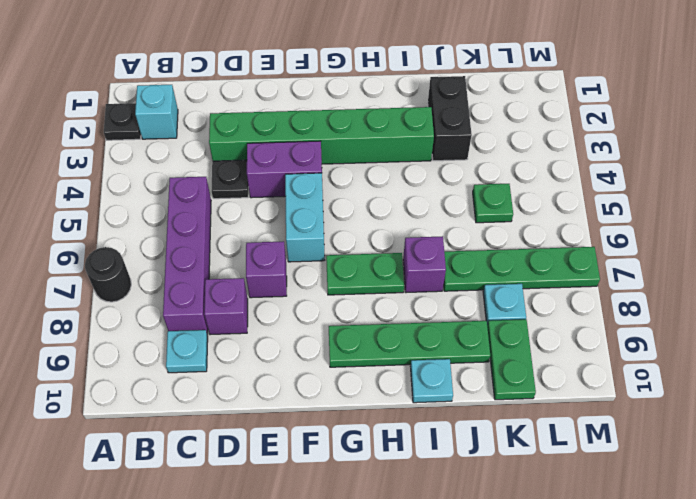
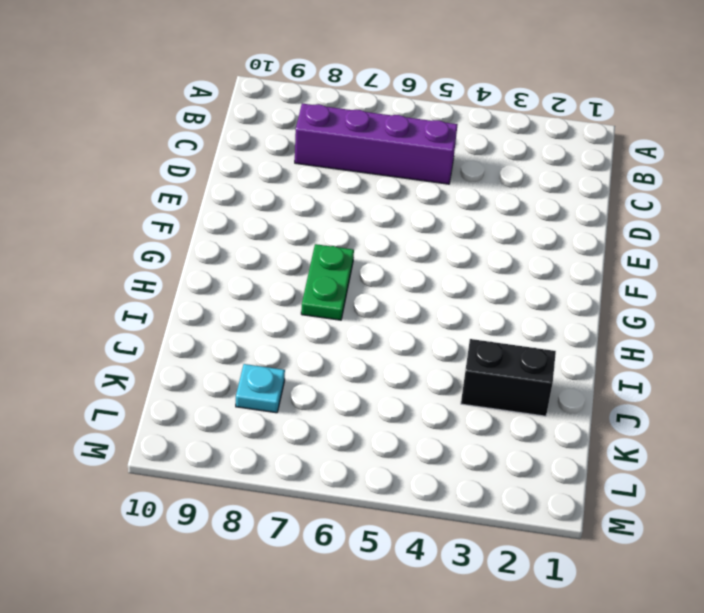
none -> black 1x1 plate [104,103,141,140]
none -> black 1x1 round brick [85,247,131,302]
none -> cyan 1x1 brick [135,85,178,139]

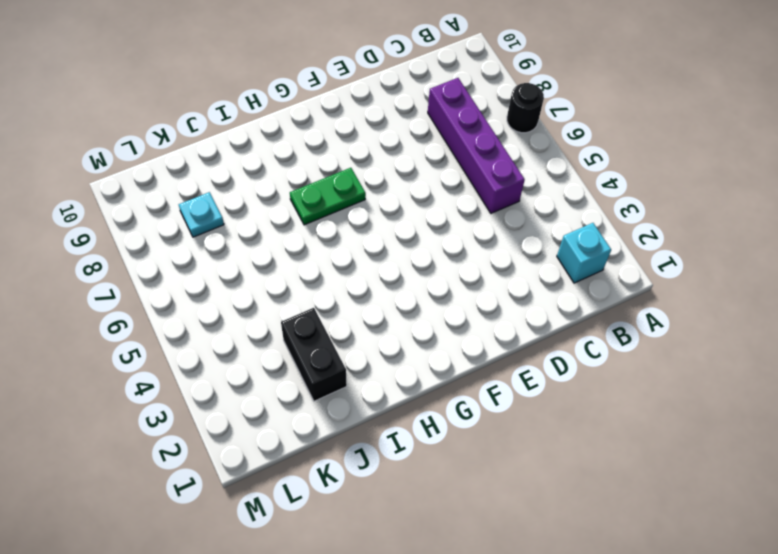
none -> black 1x1 plate [104,103,141,140]
none -> cyan 1x1 plate [166,330,208,373]
none -> green 1x6 brick [209,107,434,164]

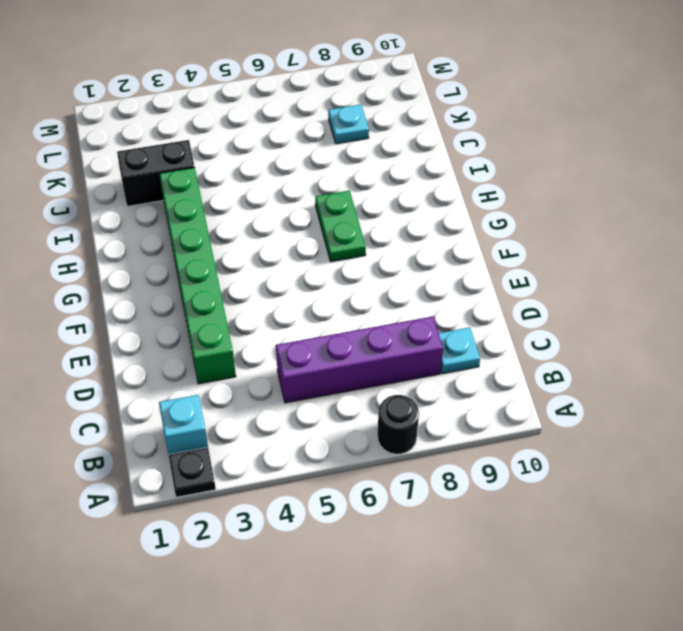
none -> black 1x1 plate [211,160,249,199]
none -> purple 1x1 brick [204,278,248,335]
none -> purple 1x2 brick [247,141,322,198]

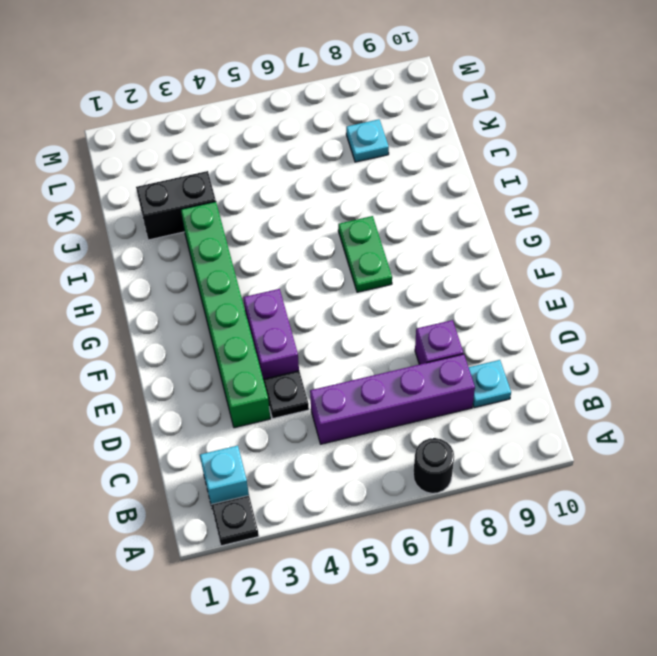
none -> purple 1x1 brick [246,241,287,298]
none -> cyan 1x2 brick [285,173,325,262]
none -> green 1x4 plate [329,321,490,367]

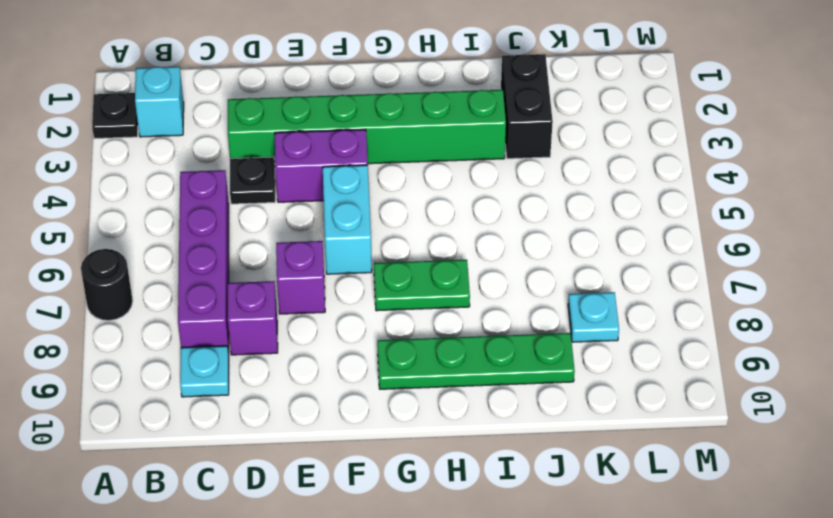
none -> purple 1x1 brick [403,236,446,293]
none -> cyan 1x1 plate [410,359,453,403]
none -> green 1x4 plate [444,247,600,291]

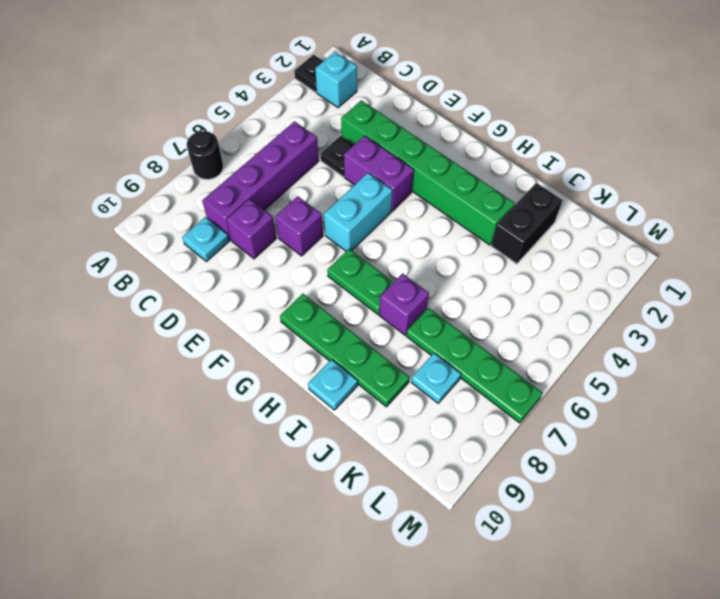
none -> green 1x1 plate [473,184,513,223]
none -> green 1x2 plate [487,319,536,400]

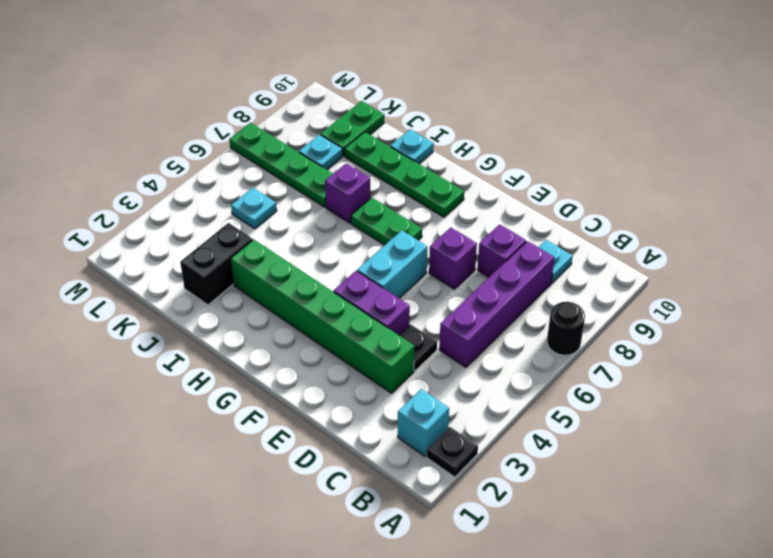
cyan 1x1 plate [231,188,277,229] -> green 1x1 plate [473,184,513,223]

